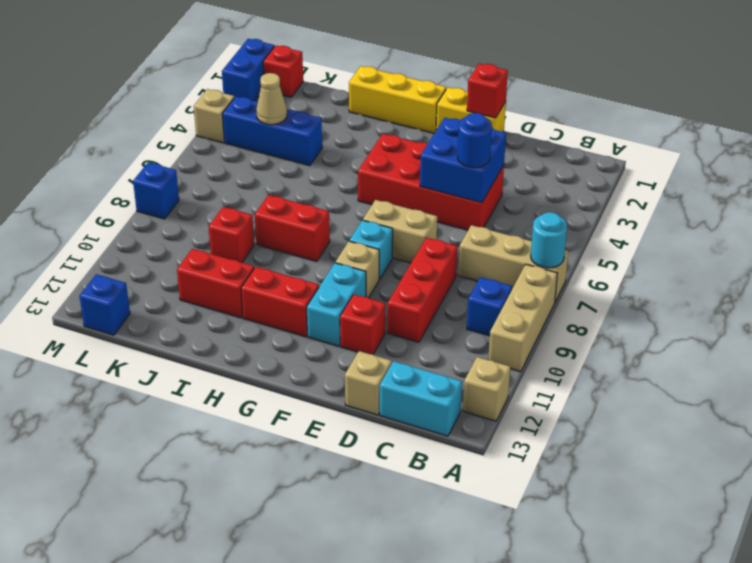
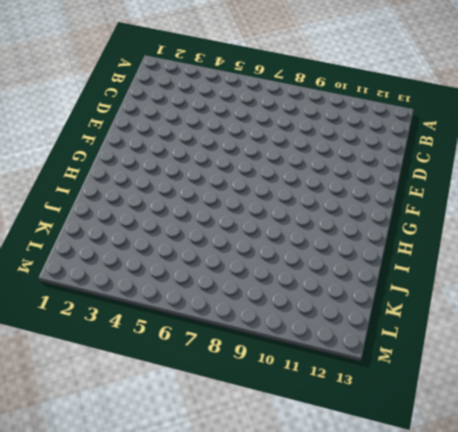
none -> tan 1x3 brick [458,225,568,302]
none -> tan 1x3 brick [488,264,557,372]
none -> tan 1x1 brick [463,357,510,421]
none -> blue 1x1 brick [467,277,512,336]

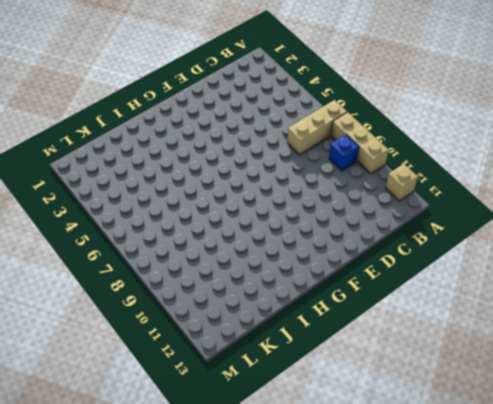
none -> cyan 1x2 brick [380,361,462,436]
none -> red 2x4 brick [358,134,504,230]
none -> red 1x3 brick [387,238,457,342]
none -> tan 1x1 brick [345,351,392,415]

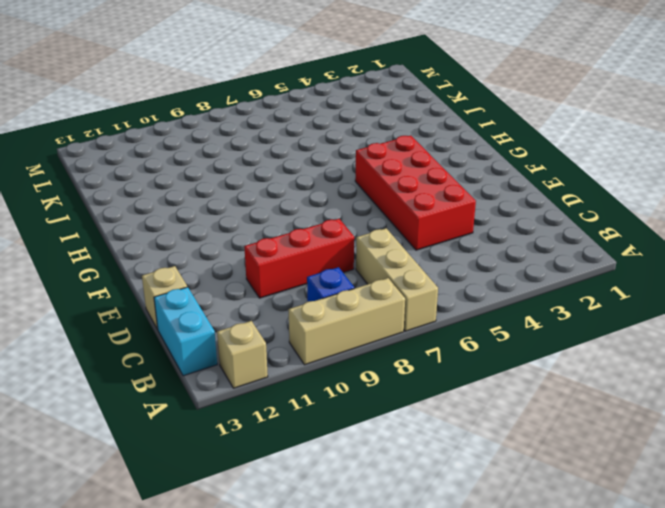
none -> yellow 1x2 brick [436,87,506,132]
none -> tan 1x2 brick [363,200,437,263]
none -> red 1x1 brick [340,294,385,354]
none -> cyan 1x1 brick [349,220,393,279]

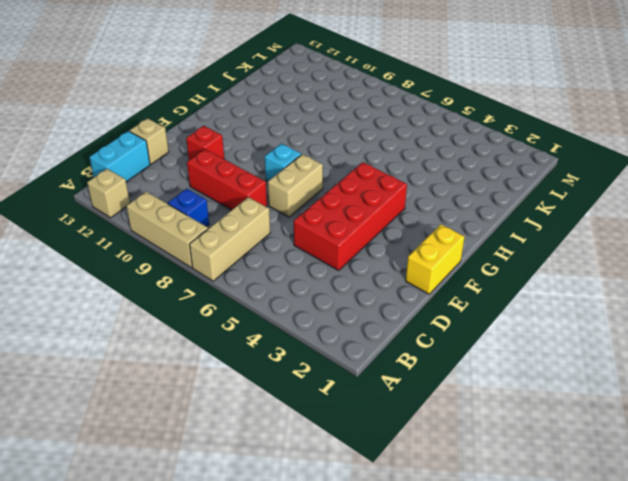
none -> tan 1x1 brick [335,241,379,298]
none -> cyan 1x2 brick [307,263,366,346]
none -> yellow 1x3 brick [349,66,446,133]
none -> red 1x2 brick [241,267,319,337]

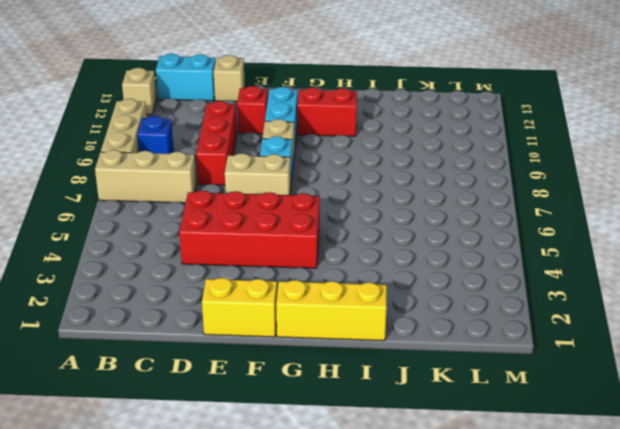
none -> red 1x2 brick [255,195,330,261]
none -> red 1x2 brick [177,249,254,318]
none -> blue 1x3 brick [222,96,322,166]
none -> red 1x1 brick [209,207,254,263]

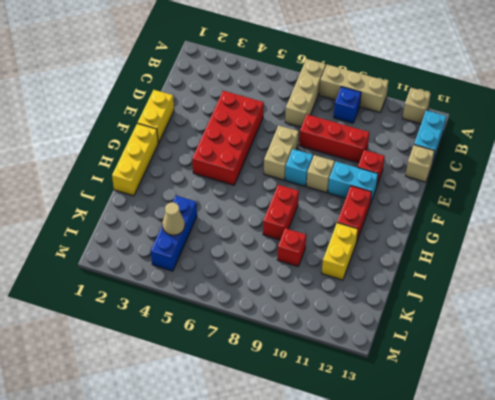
yellow 1x2 brick [322,223,358,280] -> red 1x2 brick [177,249,254,318]
none -> red 1x1 brick [263,45,303,97]
none -> blue 1x1 brick [80,274,130,335]
none -> blue 1x2 brick [222,39,274,101]
none -> tan 1x1 brick [194,89,234,143]

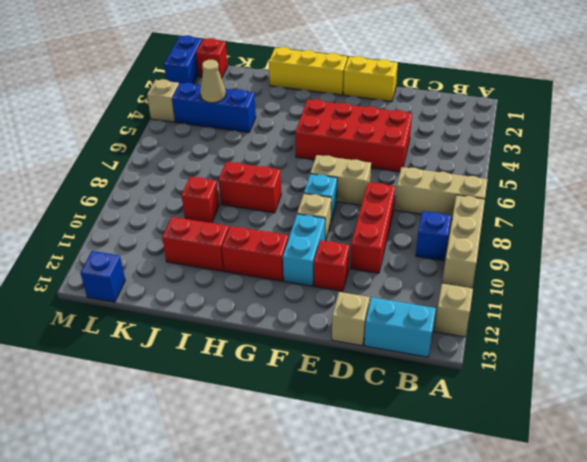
none -> blue 1x1 brick [133,162,179,219]
none -> cyan 1x1 round brick [531,212,567,268]
none -> blue 2x2 brick [420,118,506,203]
none -> red 1x1 brick [467,63,508,118]

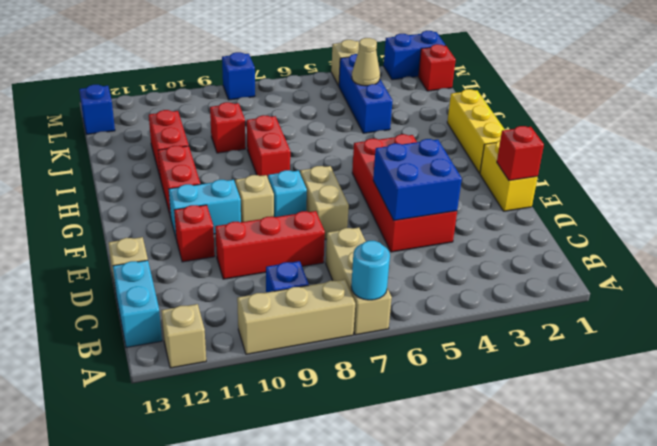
none -> blue 1x1 round brick [458,113,492,168]

